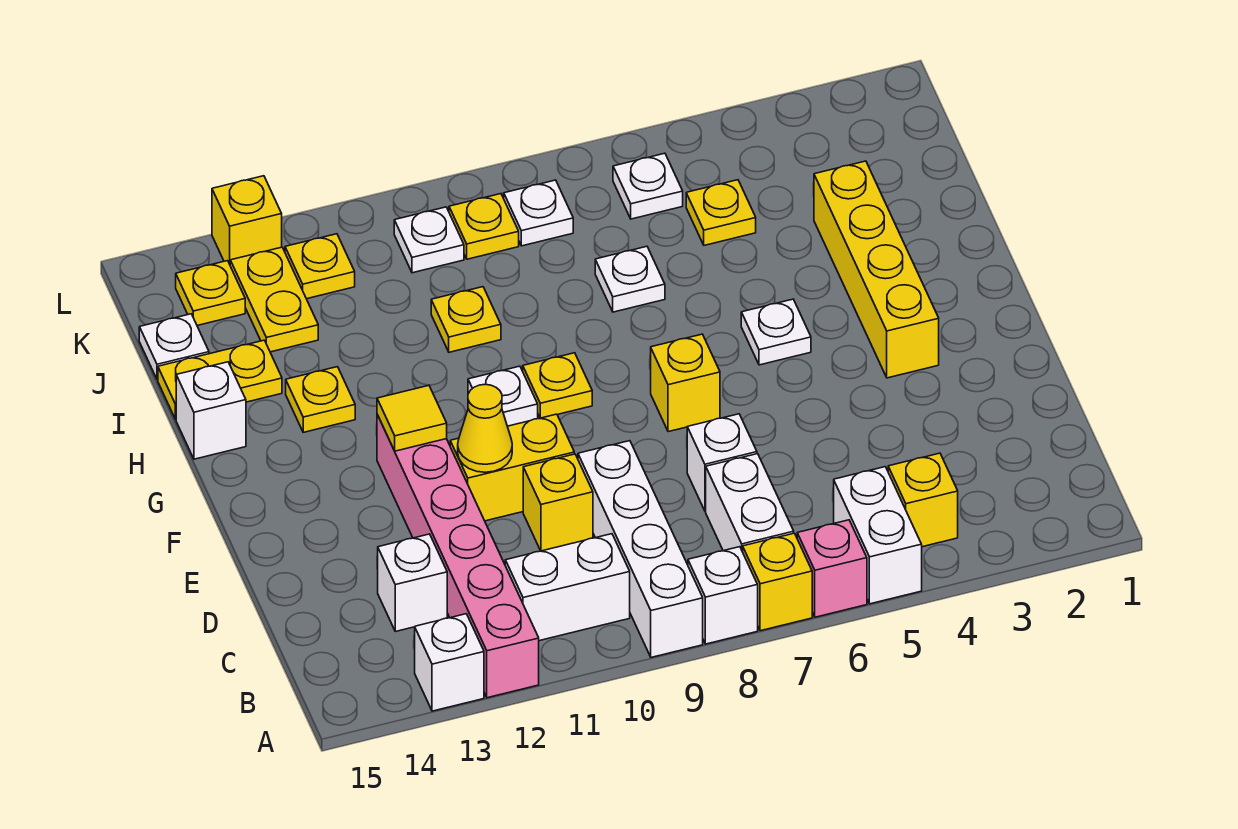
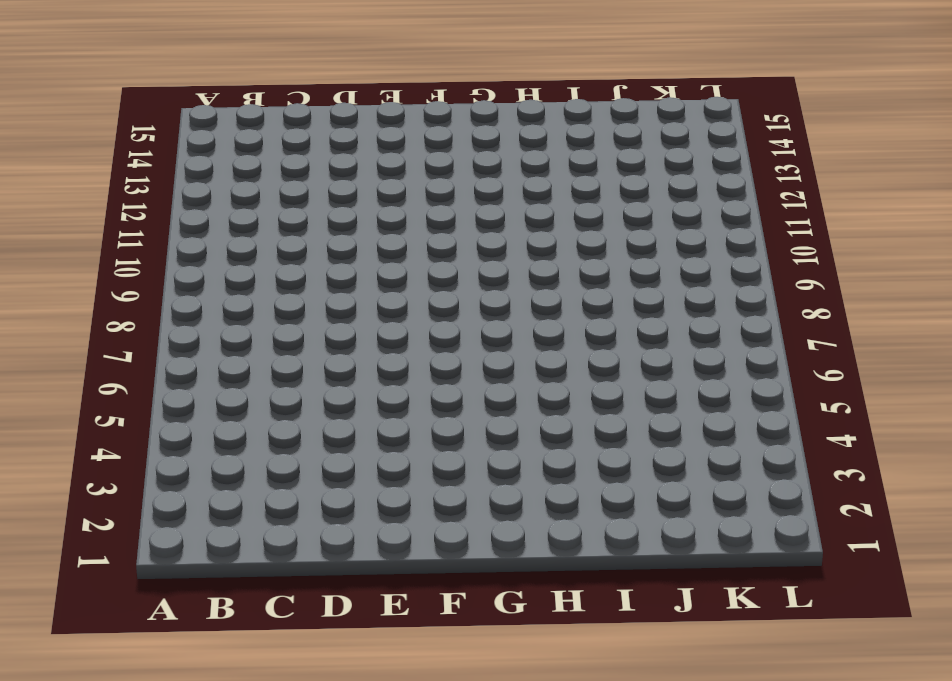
none -> white 1x2 brick [834,467,922,604]
none -> pink 1x1 brick [797,520,867,617]
none -> yellow 1x1 brick [743,533,812,631]
none -> white 1x1 brick [688,547,758,644]

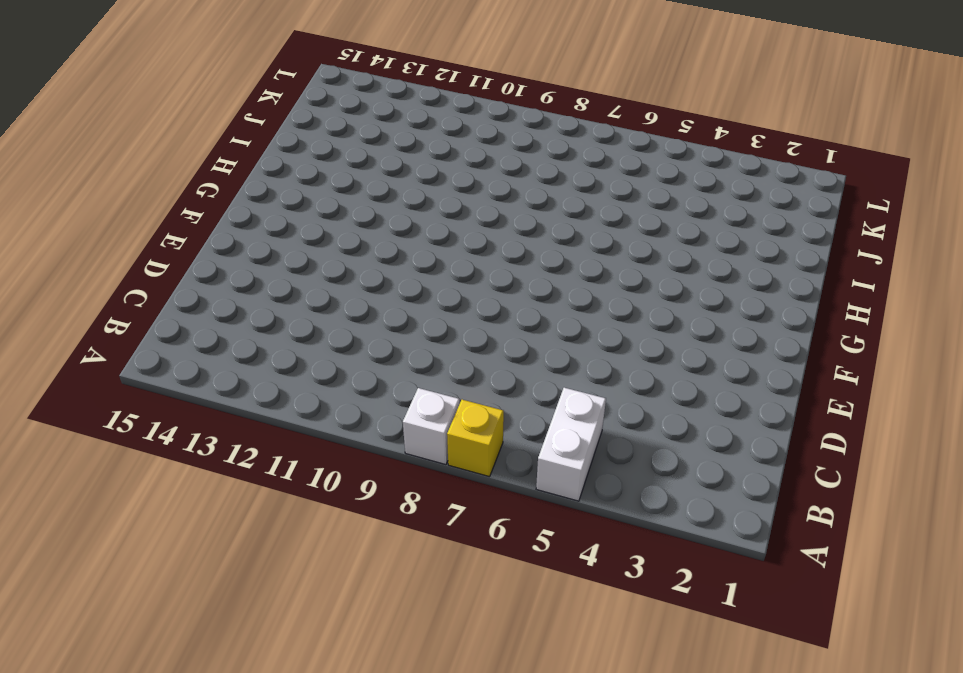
none -> pink 1x1 brick [797,520,867,617]
none -> white 1x4 brick [578,441,703,657]
none -> pink 1x6 brick [377,415,539,698]
none -> white 1x1 brick [415,614,484,711]

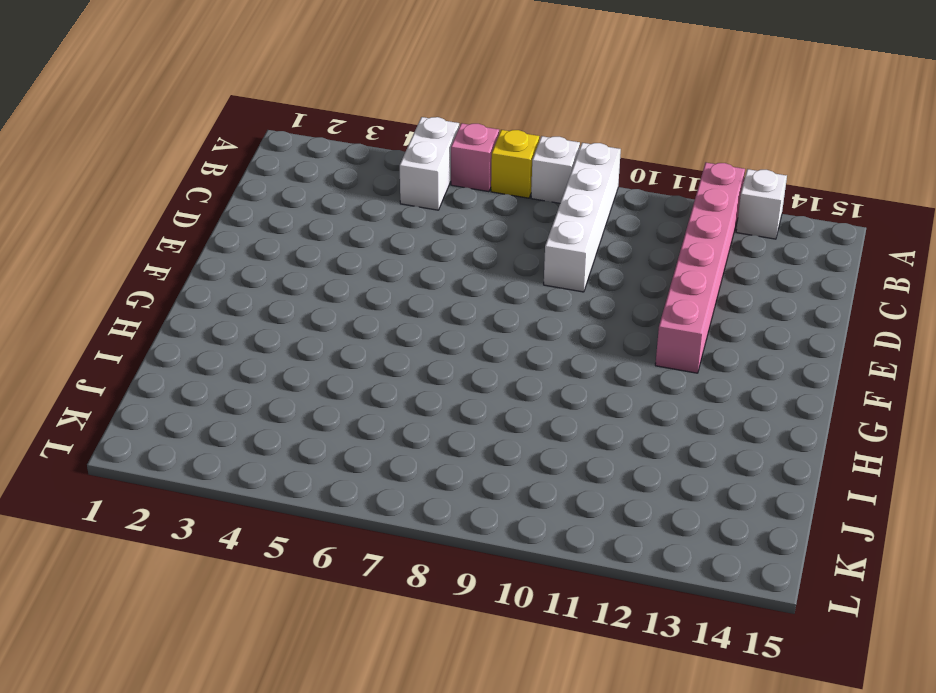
none -> yellow 1x1 brick [888,453,958,547]
none -> white 1x2 brick [706,454,794,552]
none -> white 1x2 brick [505,534,630,641]
none -> white 1x1 brick [378,534,447,632]

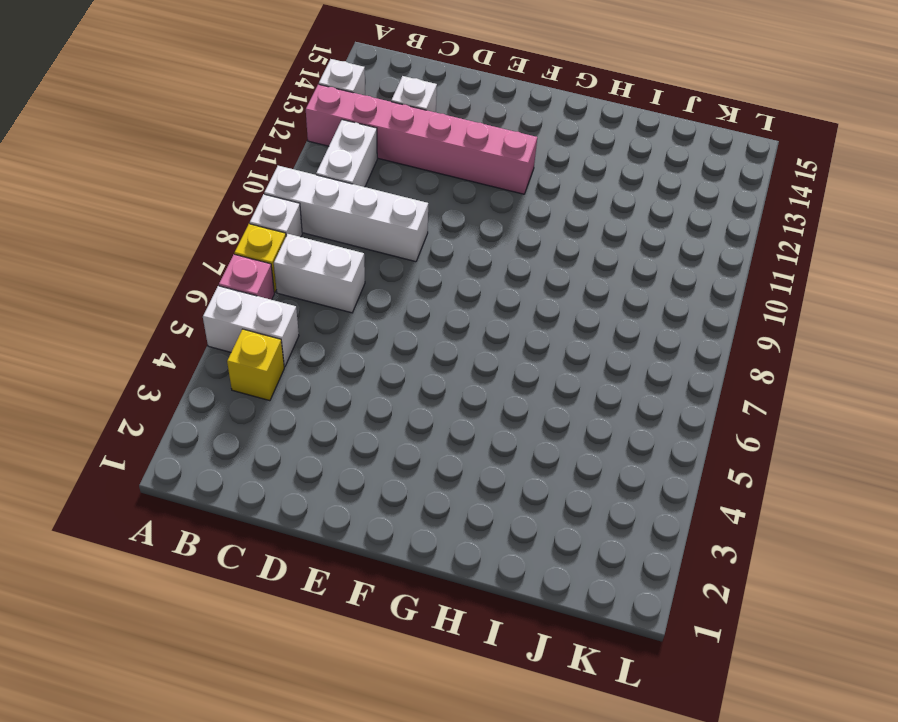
none -> white 1x1 brick [687,414,757,511]
none -> yellow 1x1 brick [523,454,593,551]
none -> yellow 1x2 brick [450,414,574,521]
none -> yellow 1x4 brick [814,161,939,378]

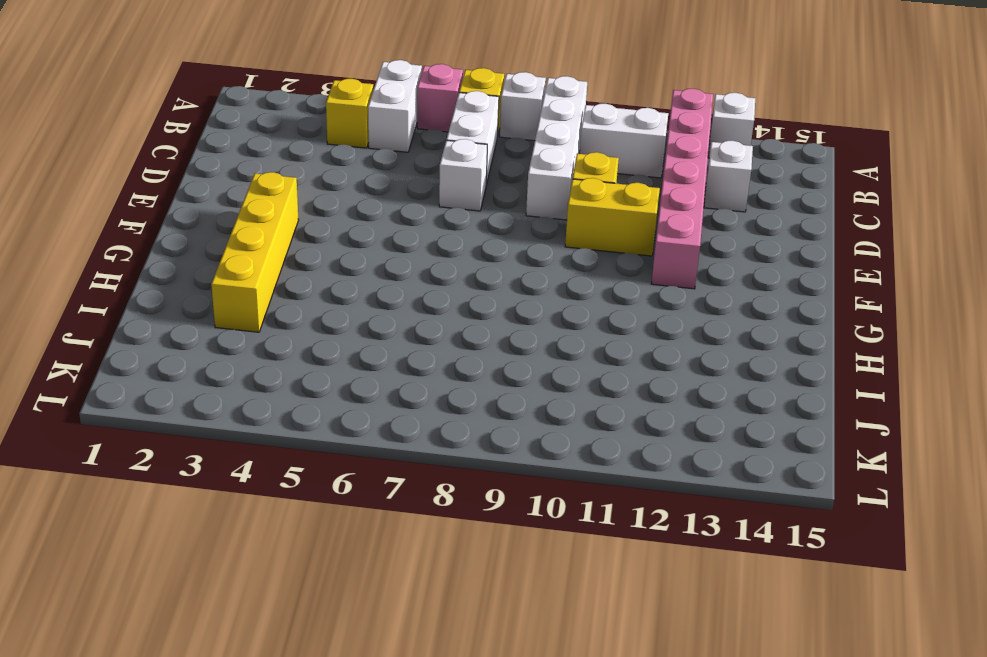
none -> yellow 1x1 brick [651,334,720,432]
none -> white 1x1 plate [741,299,811,365]
none -> yellow 1x1 plate [523,353,592,418]
none -> white 1x1 plate [468,366,538,426]

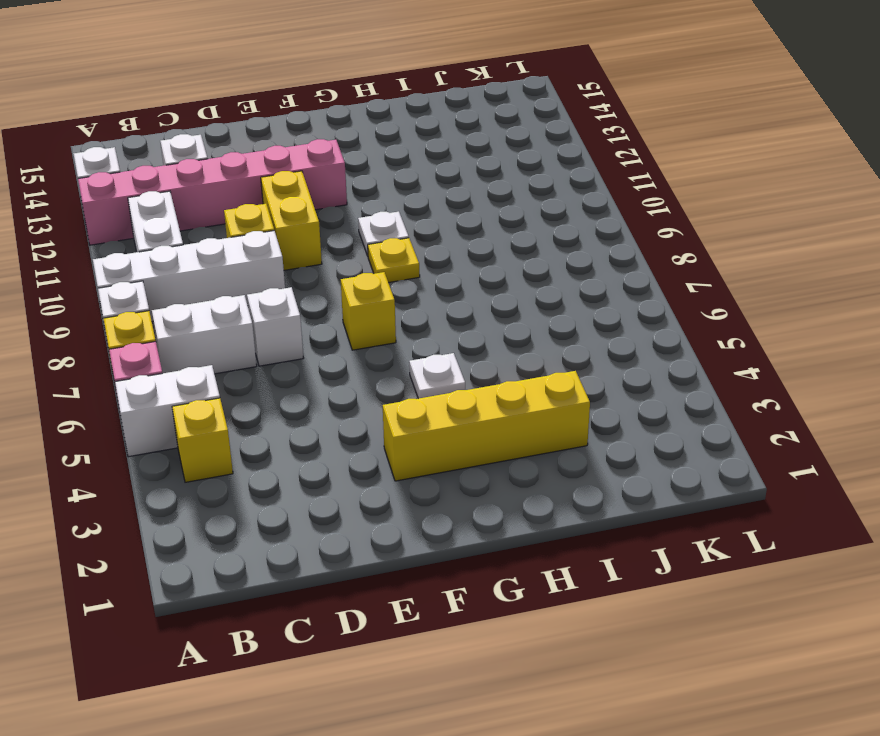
none -> yellow 1x1 plate [286,367,355,432]
none -> white 1x1 brick [176,362,246,459]
none -> white 1x1 plate [595,246,665,312]
none -> yellow 1x1 plate [431,287,501,352]

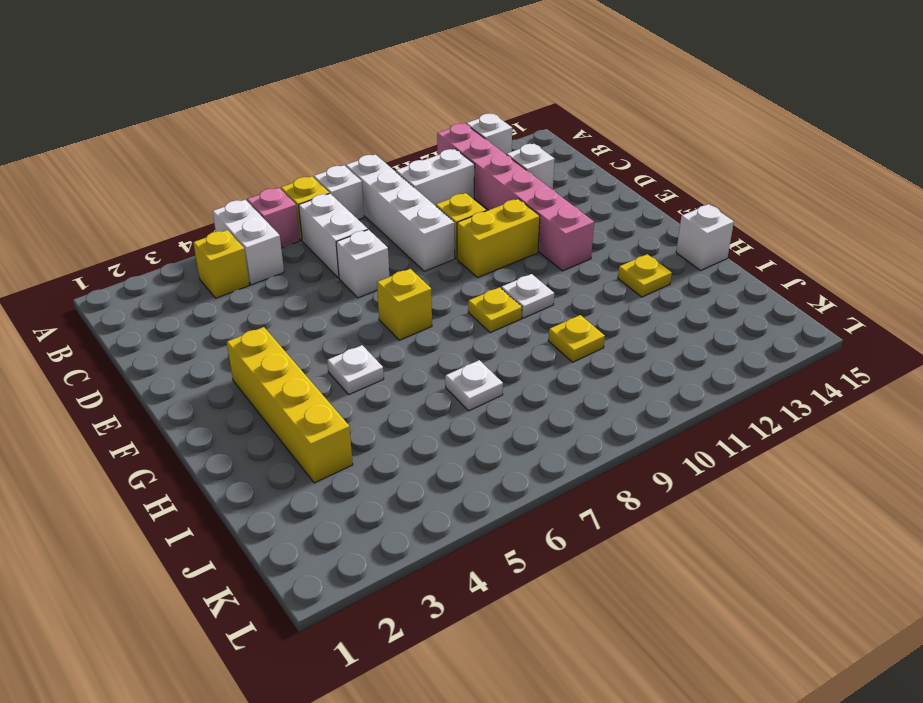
none -> yellow 1x2 plate [158,340,282,419]
none -> yellow 1x1 plate [686,180,756,245]
none -> yellow 1x2 plate [230,247,318,352]
none -> white 1x1 plate [139,314,209,380]

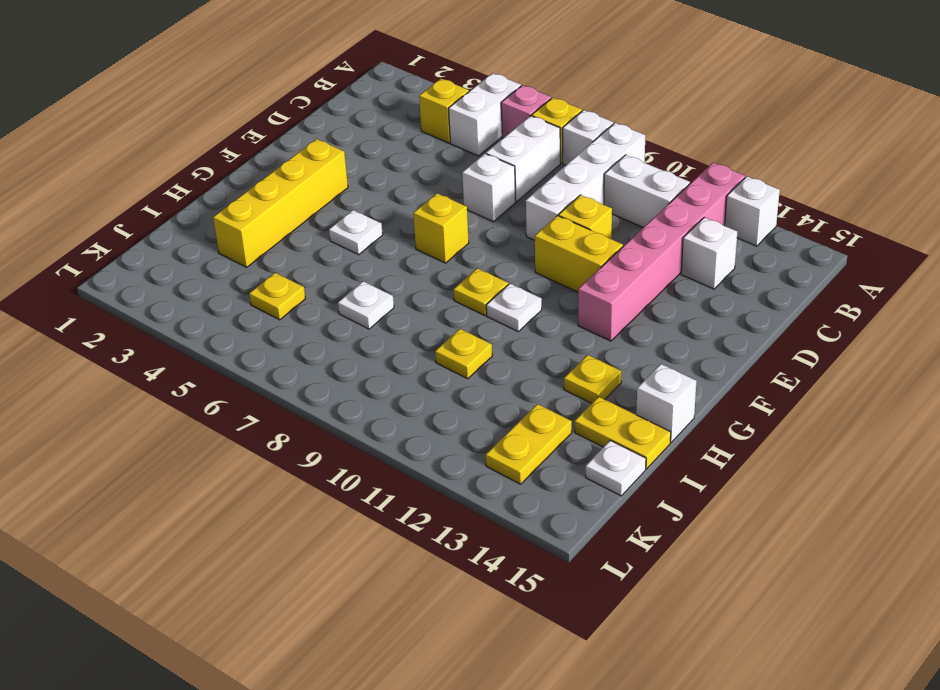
none -> white 1x1 plate [613,153,683,219]
none -> white 1x1 plate [504,180,573,246]
none -> yellow 1x1 plate [449,194,519,259]
none -> white 1x1 plate [394,207,464,273]

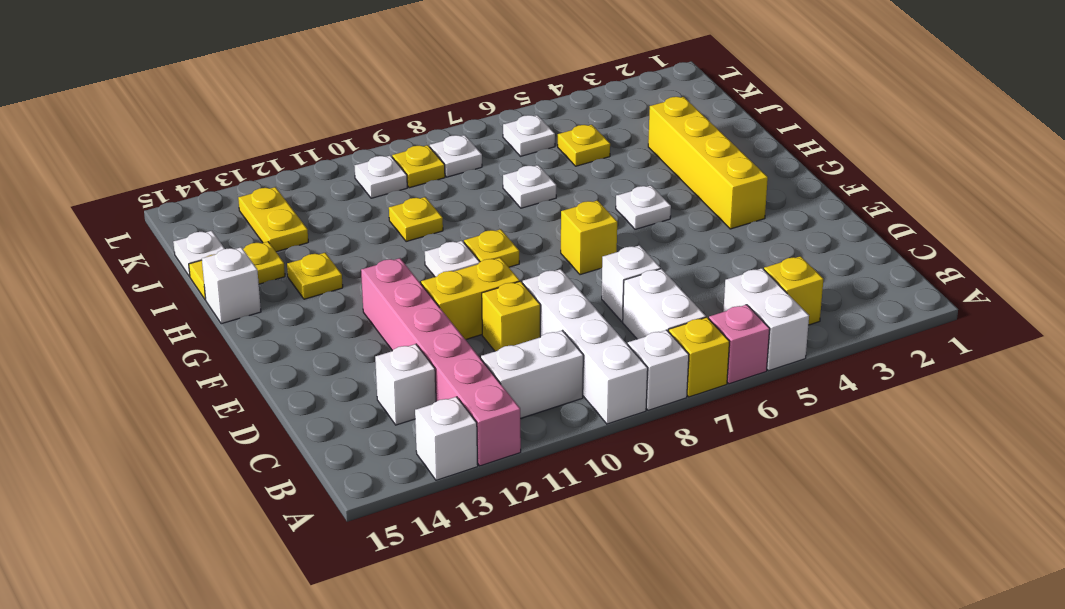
none -> yellow 1x1 plate [285,234,355,299]
none -> yellow 1x1 plate [176,261,245,325]
none -> yellow 1x1 brick [212,176,282,264]
none -> yellow 1x1 cone [458,384,512,472]

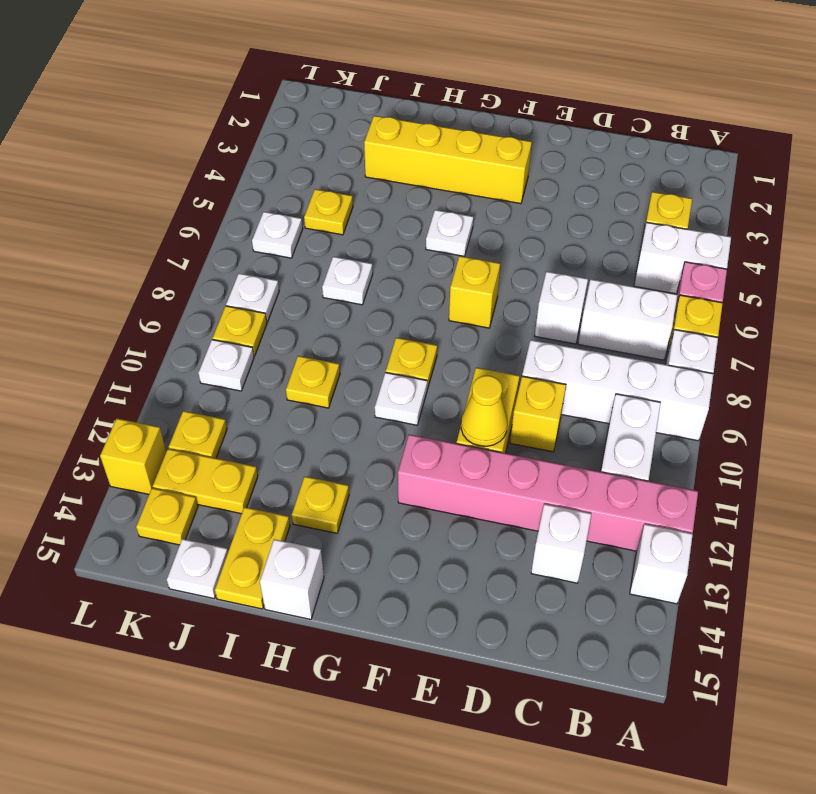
none -> yellow 1x1 tile [377,386,447,451]

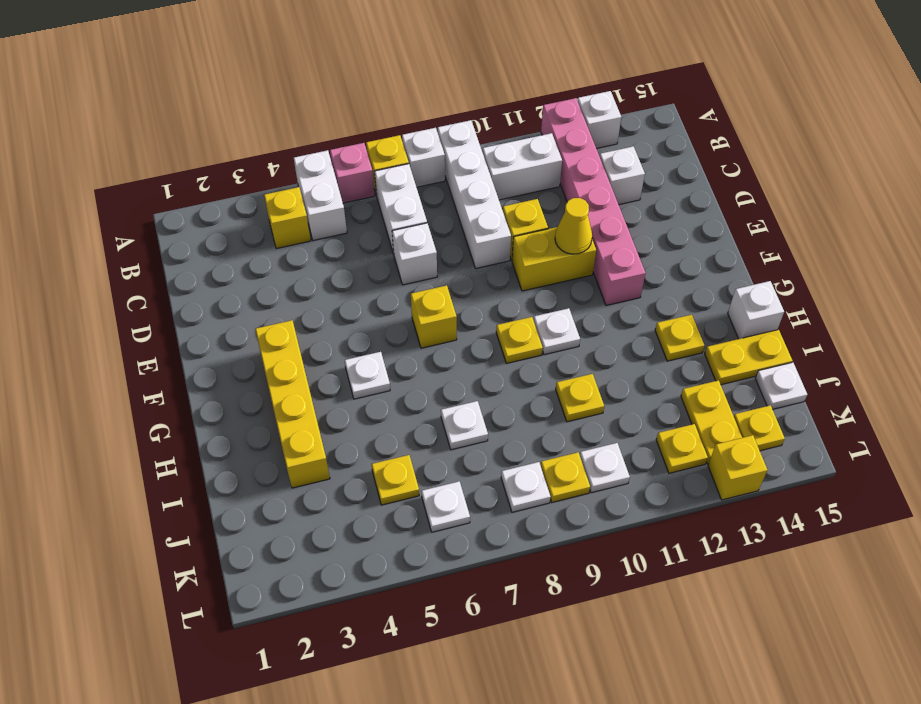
none -> yellow 1x1 tile [377,386,447,451]

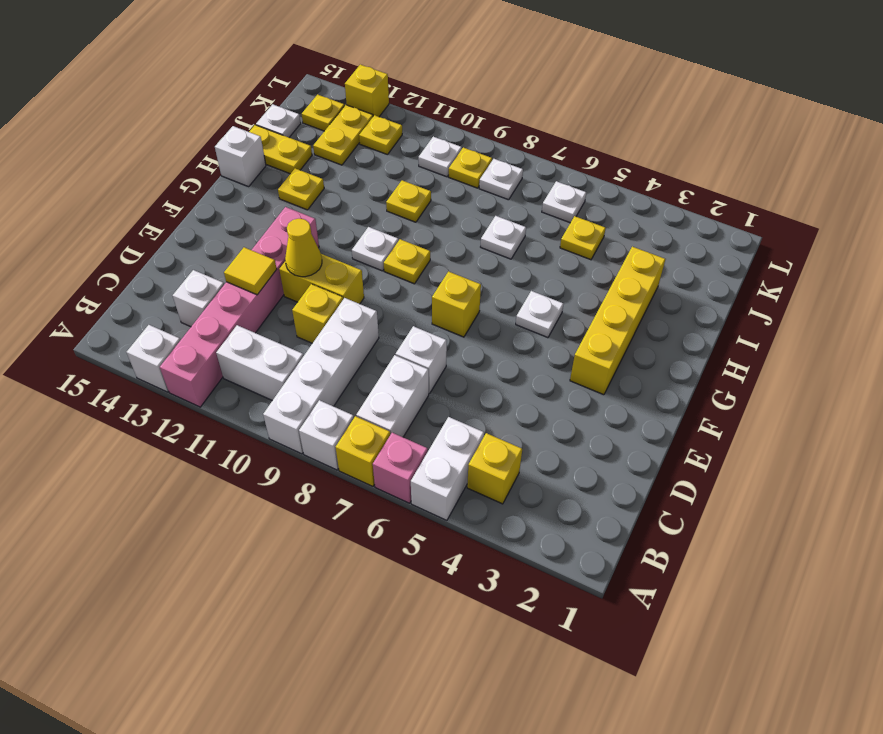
yellow 1x1 tile [224,247,277,295] -> yellow 1x1 tile moved to [377,386,447,451]

